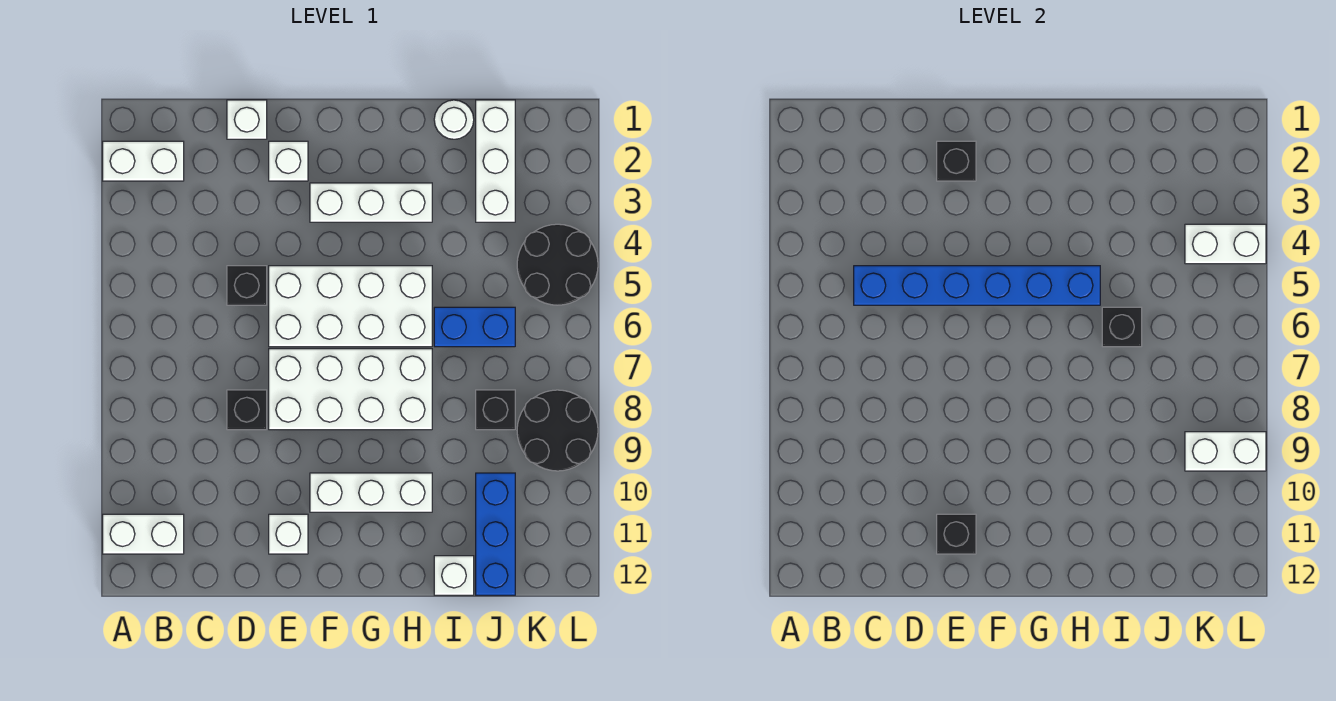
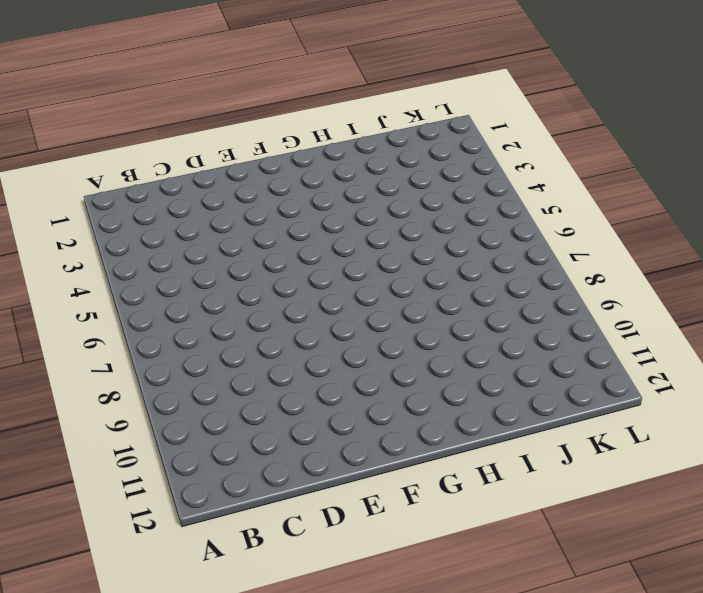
none -> white 1x2 brick [103,141,184,181]
none -> white 1x2 brick [103,514,184,554]
none -> white 1x1 brick [227,100,267,139]

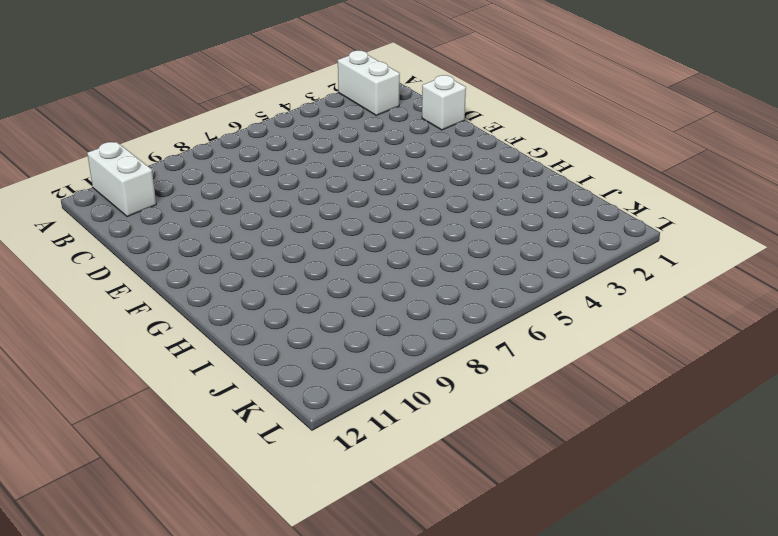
none -> black 1x1 brick [227,266,267,305]
none -> black 1x1 brick [227,390,267,430]
none -> white 1x1 brick [269,141,308,181]

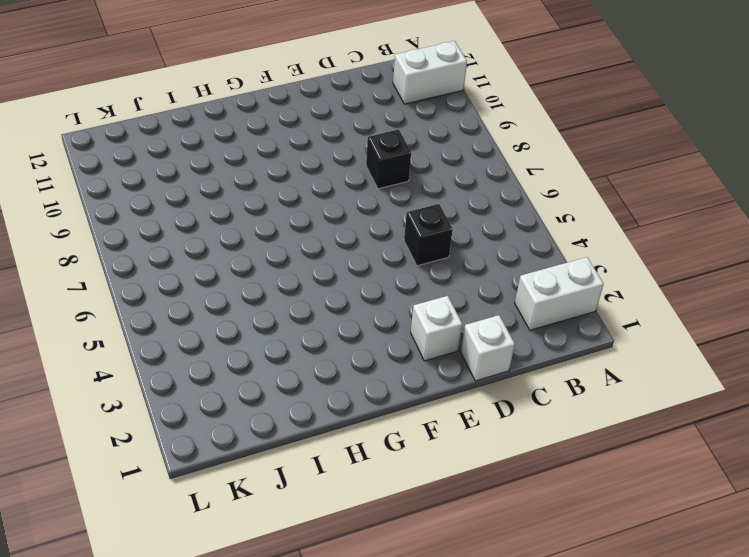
none -> white 2x4 brick [269,266,432,347]
none -> white 2x4 brick [269,349,432,430]
none -> white 1x1 brick [269,514,308,554]

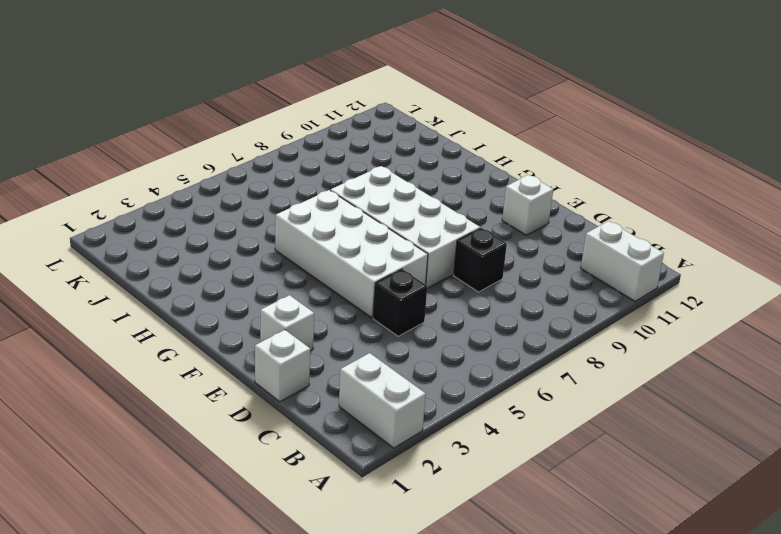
none -> white 1x3 brick [310,183,432,222]
none -> white 1x3 brick [310,473,432,512]
none -> white 1x1 round brick [434,100,474,139]

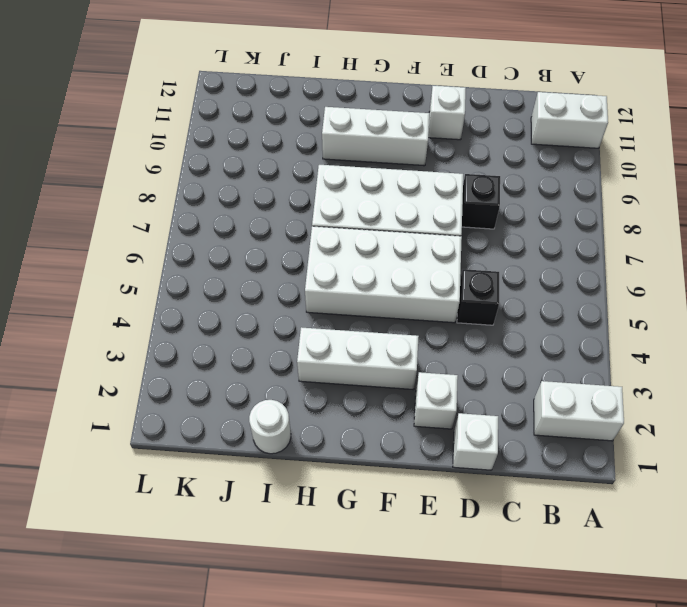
none -> blue 1x2 brick [434,307,515,347]
none -> white 1x1 brick [434,556,474,595]
none -> white 1x3 brick [476,100,515,222]

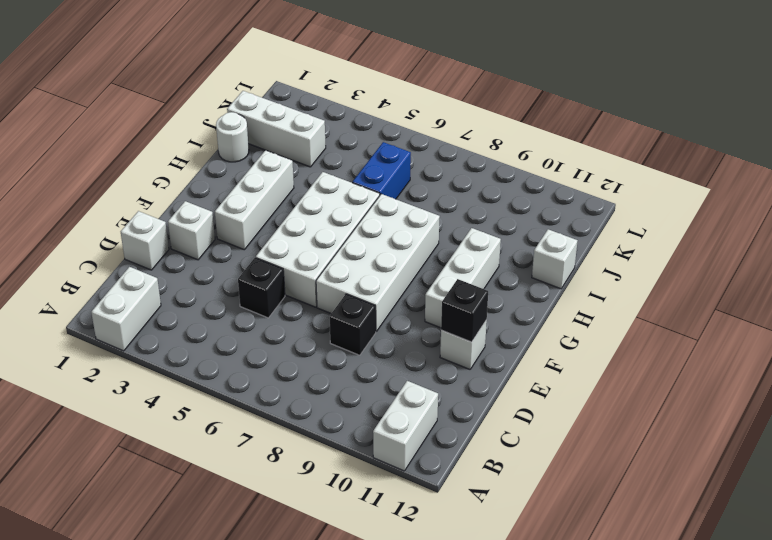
none -> black 1x1 brick [476,390,515,430]
none -> blue 1x3 brick [476,473,515,595]
none -> black 2x2 round brick [517,224,598,305]

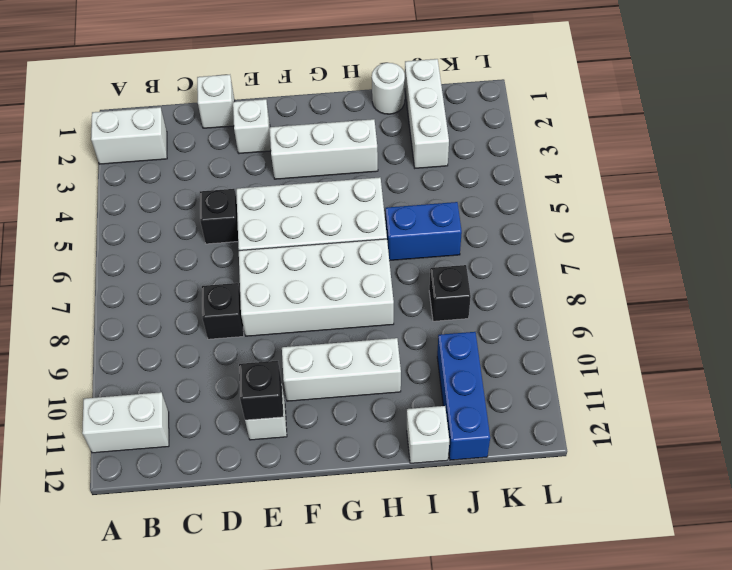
none -> black 2x2 round brick [517,224,598,305]
none -> black 2x2 round brick [517,390,598,471]
none -> blue 1x6 brick [854,266,1100,305]

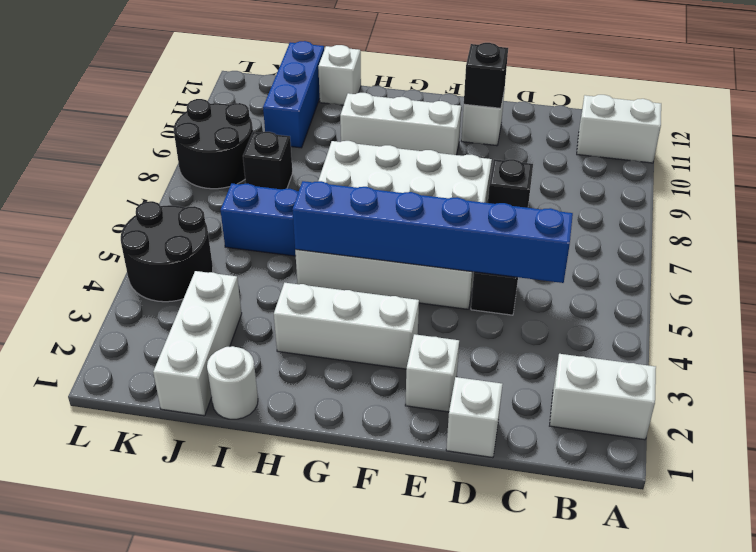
none -> black 1x1 brick [937,141,976,181]
none -> black 1x1 brick [1102,307,1142,347]
none -> white 1x2 brick [1185,224,1266,264]

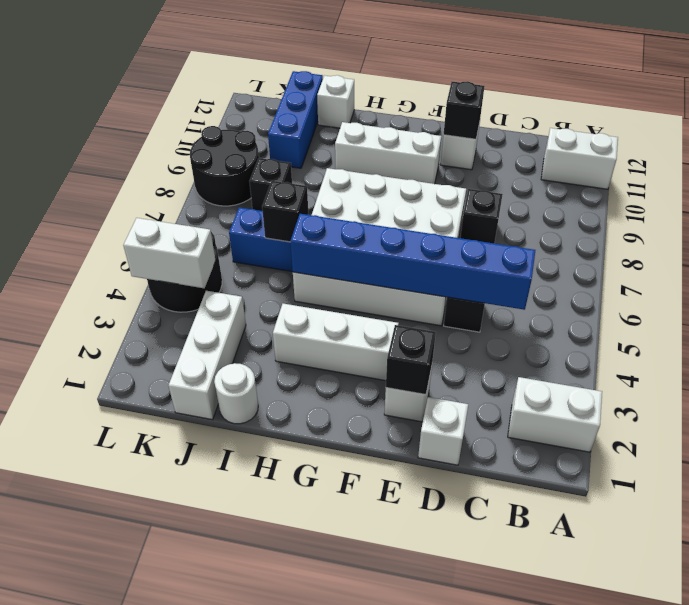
none -> white 1x2 brick [1185,432,1266,471]

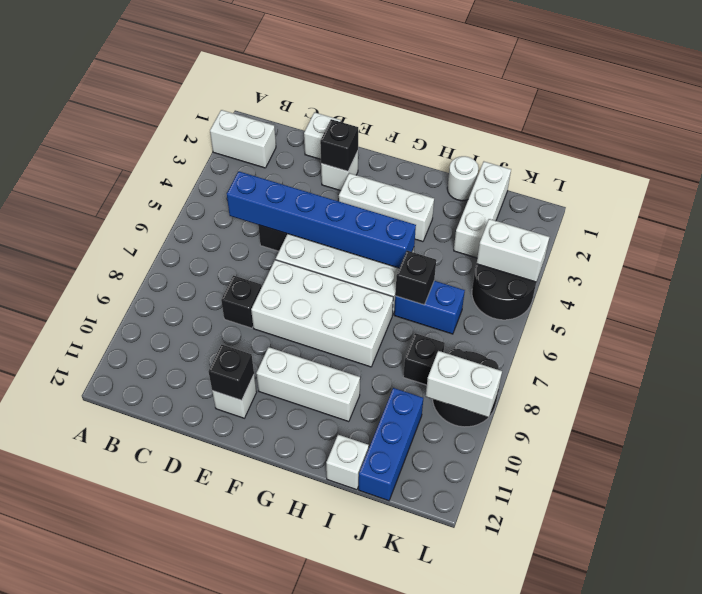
none -> white 1x2 brick [103,514,184,554]

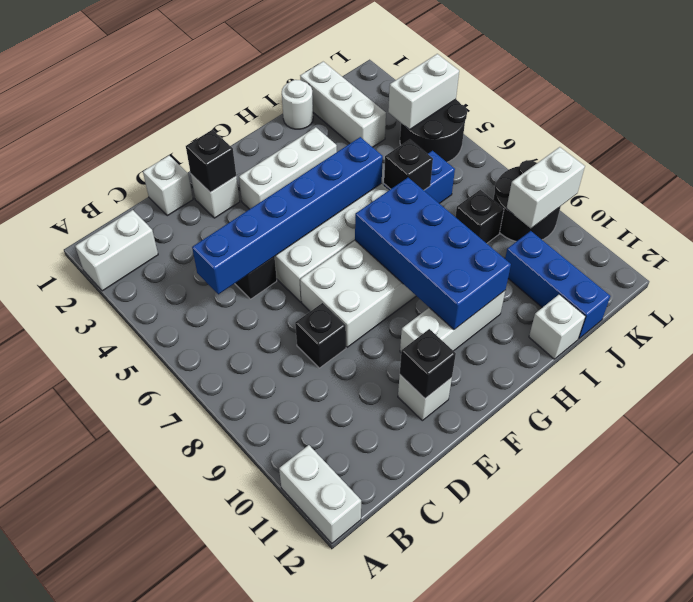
white 1x2 brick [279,445,361,543] -> white 1x2 brick turned to [103,514,184,554]
blue 2x4 brick [355,178,511,330] -> none

